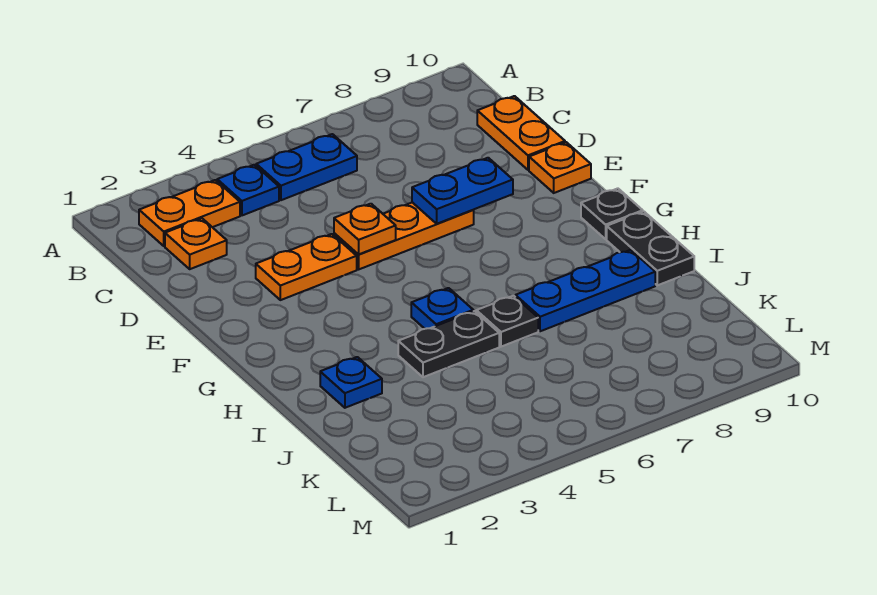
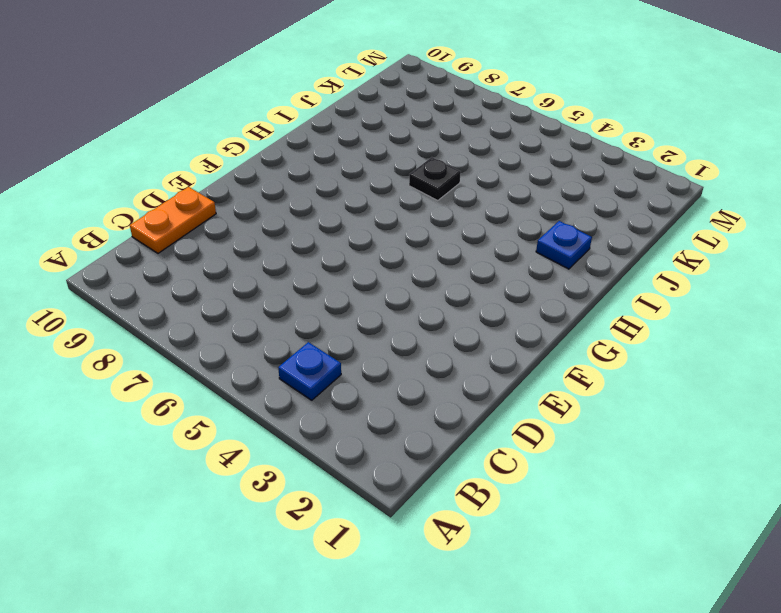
none -> orange 1x2 plate [139,180,240,246]
none -> blue 1x2 plate [256,134,357,200]
none -> orange 1x1 plate [165,218,227,269]

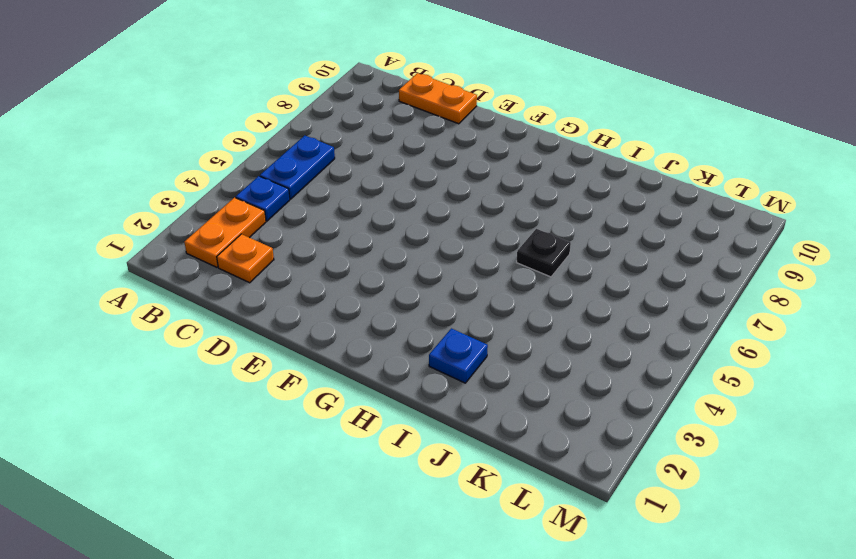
none -> orange 1x2 plate [256,234,357,300]
none -> orange 1x3 plate [334,202,474,269]
none -> orange 1x1 plate [529,142,591,193]

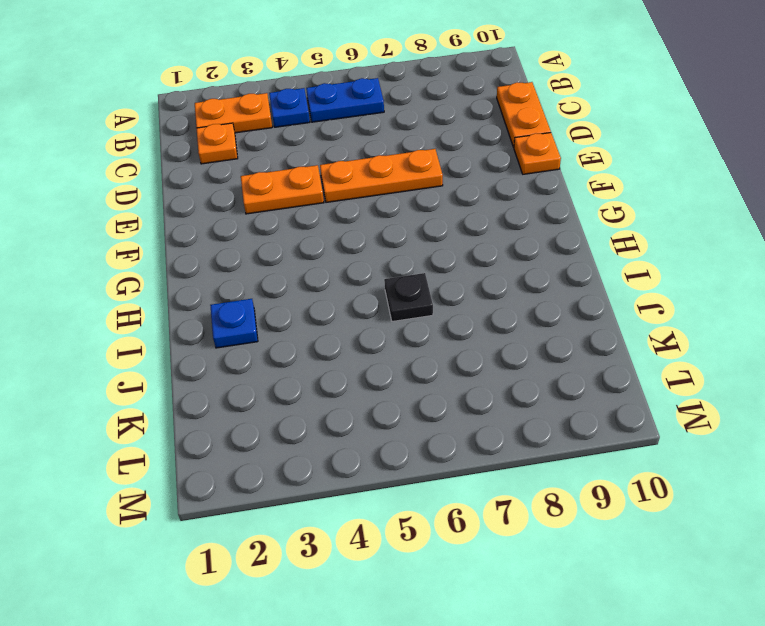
none -> black 1x1 plate [581,188,643,239]
none -> blue 1x1 plate [411,288,473,329]
none -> black 1x2 plate [607,211,694,285]

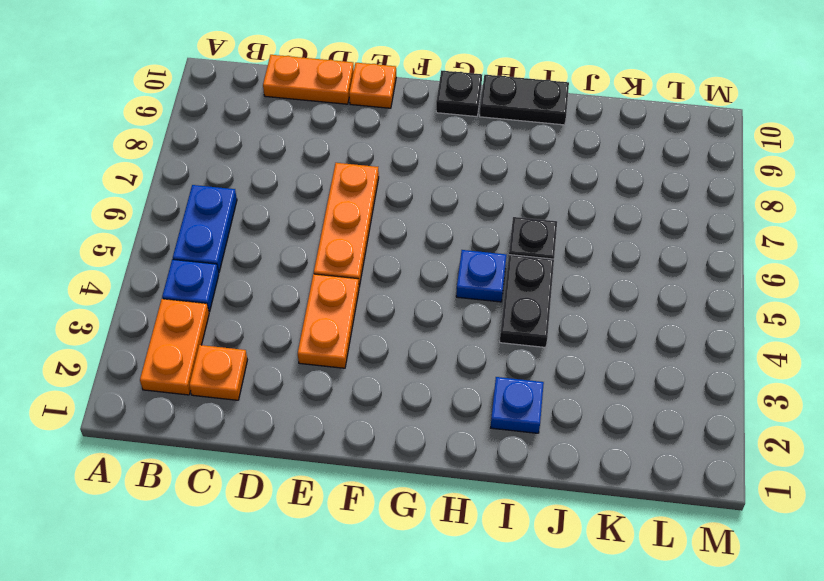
none -> blue 1x3 plate [515,250,655,331]
none -> orange 1x1 plate [334,204,396,254]
none -> blue 1x2 plate [412,158,513,224]

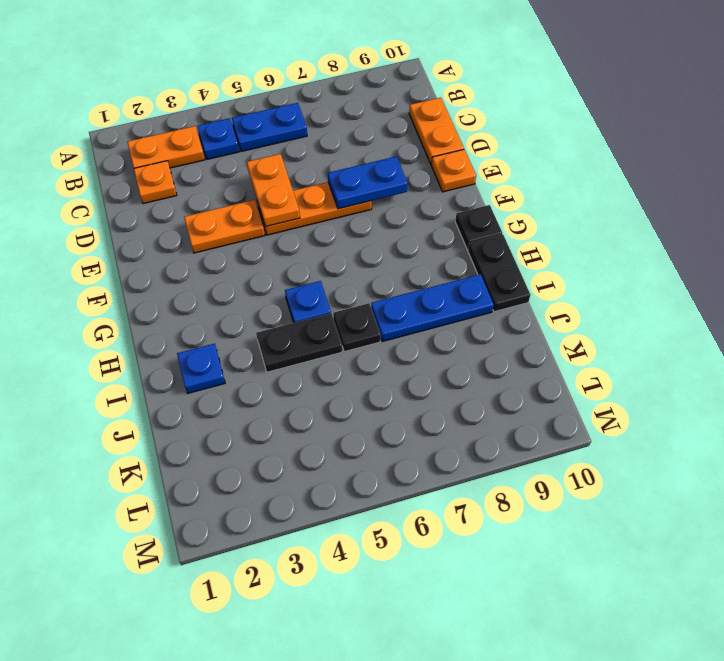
orange 1x2 plate [247,154,300,227] -> orange 1x1 plate [334,204,396,254]

